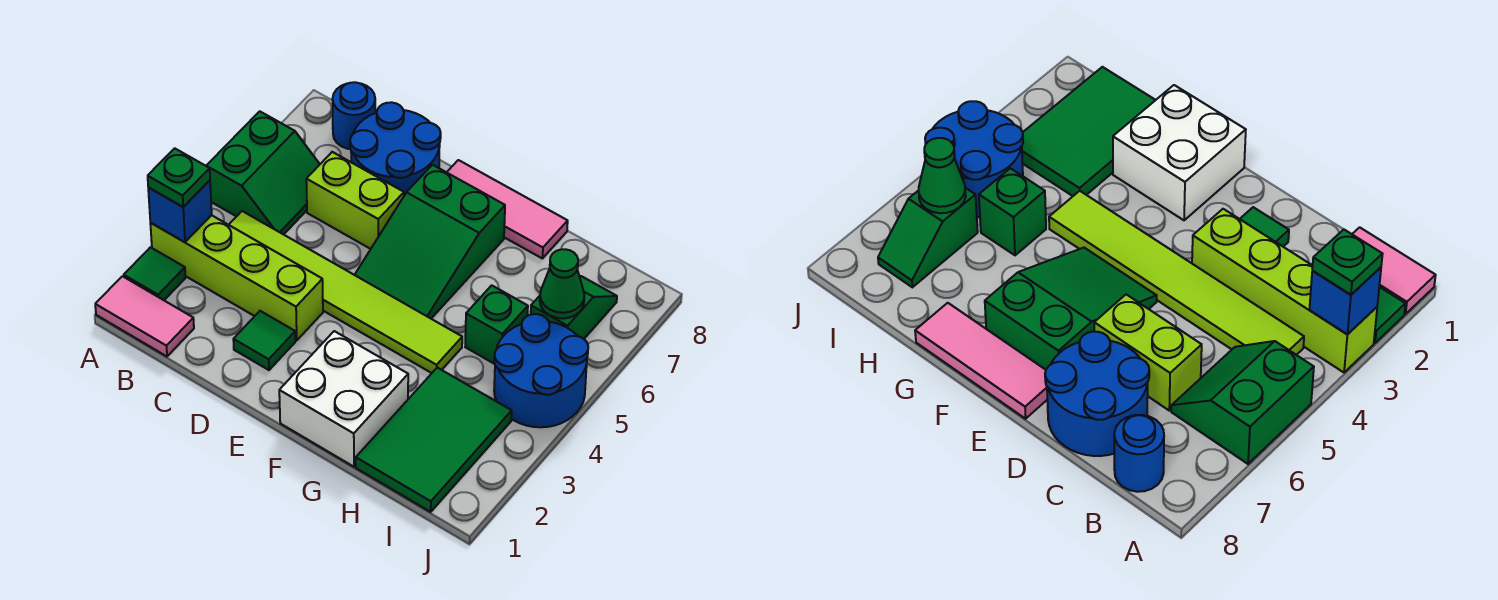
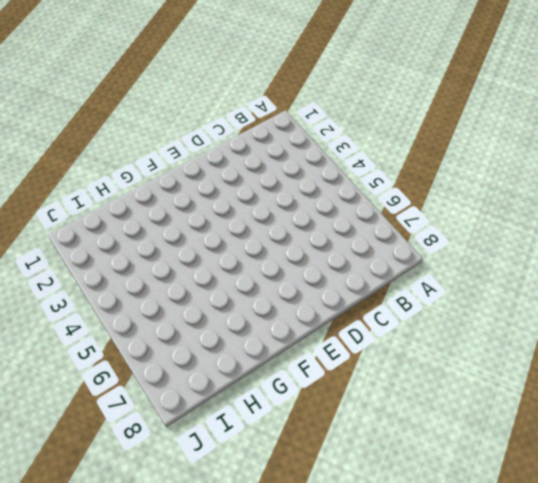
none -> pink 1x2 tile [95,276,194,356]
none -> green 1x1 tile [124,247,185,300]
none -> lime 1x4 brick [150,215,323,340]

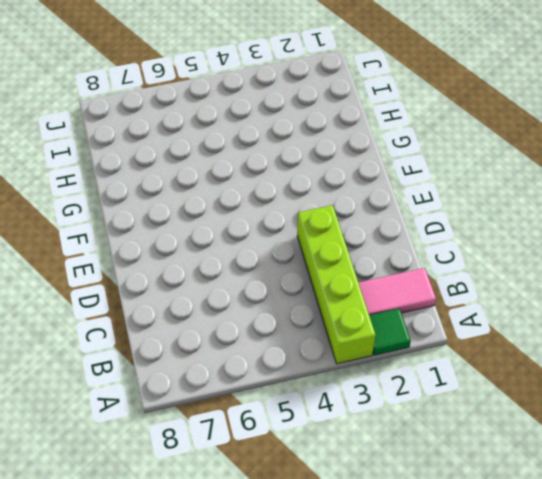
pink 1x2 tile [358,268,436,315] -> pink 1x2 tile turned to [95,276,194,356]
none -> green 2x2 slope [206,111,320,235]
none -> lime 1x6 tile [229,211,462,373]
none -> blue 1x1 round brick [333,82,375,149]

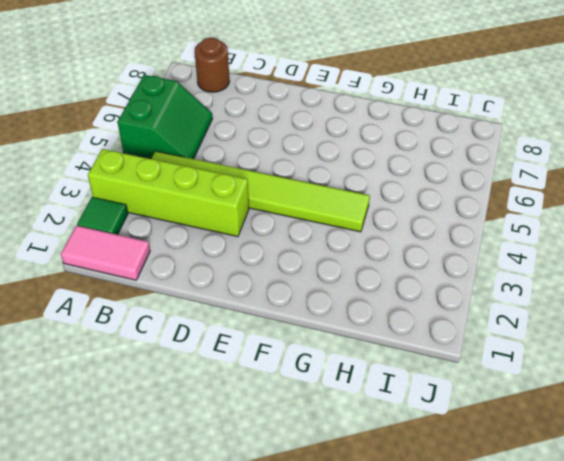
brown 1x1 round brick [195,38,229,92] -> blue 1x1 round brick [333,82,375,149]
none -> lime 1x2 brick [306,152,404,249]
none -> blue 2x2 round brick [350,102,441,195]
none -> green 1x1 tile [233,311,295,370]

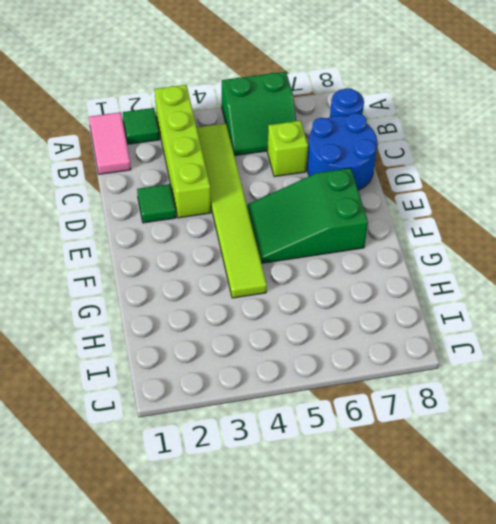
lime 1x1 brick [267,121,308,177] -> lime 1x2 brick [306,152,404,249]
none -> pink 1x3 tile [447,160,568,258]
none -> white 2x2 brick [279,331,408,467]
none -> green 2x3 tile [356,368,512,512]

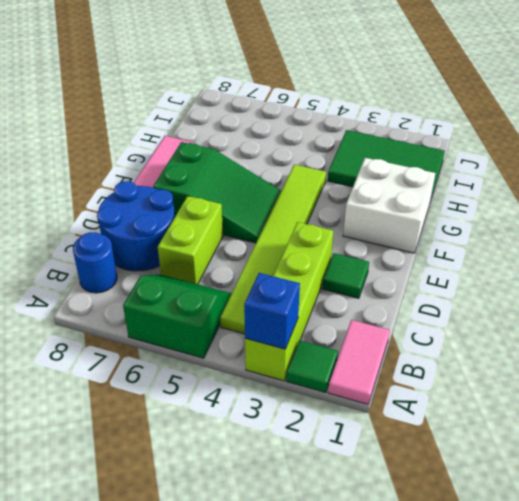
none -> green 1x1 brick [465,285,528,364]
none -> blue 2x2 round brick [494,314,588,427]
none -> green 1x2 slope [531,276,617,339]

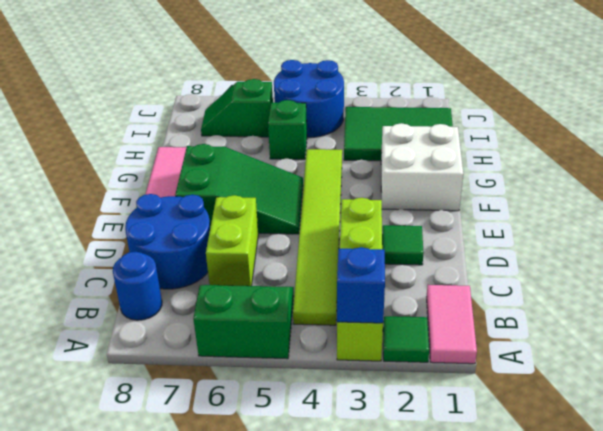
none -> green 1x1 cone [540,249,584,319]
none -> green 1x1 plate [148,148,210,207]

